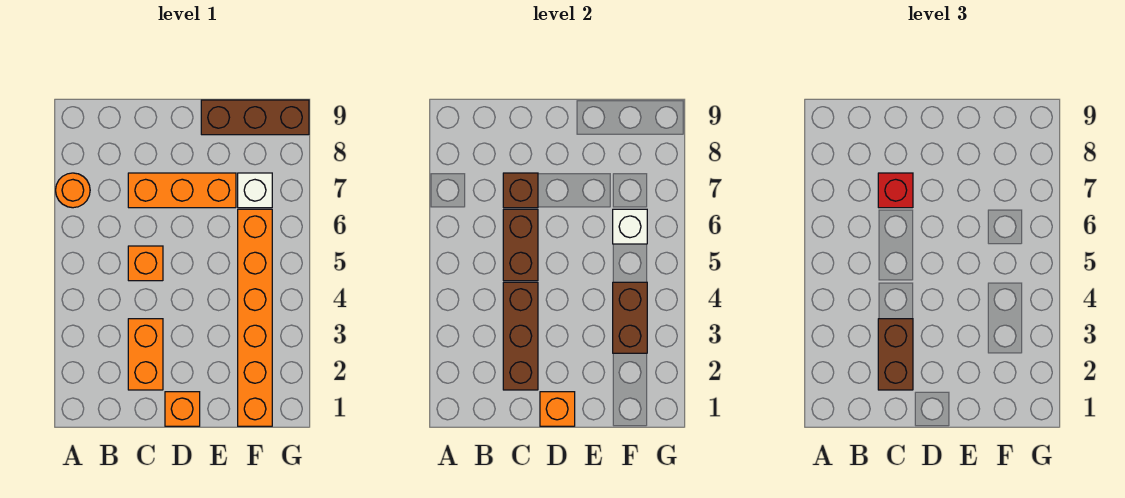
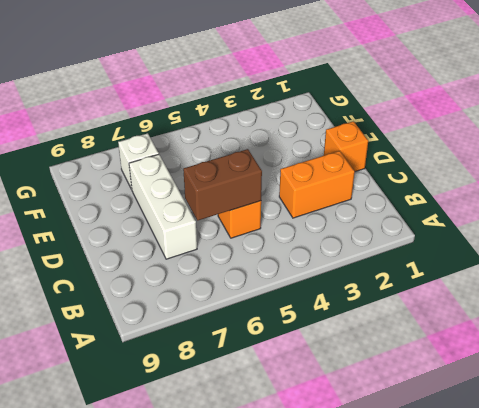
white 1x3 brick [129,154,197,259] -> orange 1x3 brick [128,173,236,208]
none -> orange 1x1 round brick [56,173,90,208]
none -> brown 1x3 brick [201,100,309,135]
none -> orange 1x6 brick [238,209,272,426]

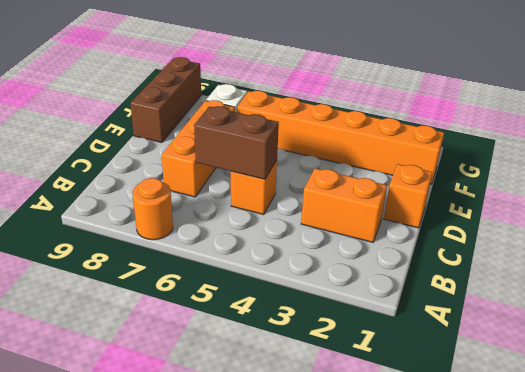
none -> brown 1x3 brick [503,282,538,390]
none -> brown 1x1 brick [503,173,538,208]
none -> orange 1x1 brick [540,392,575,426]

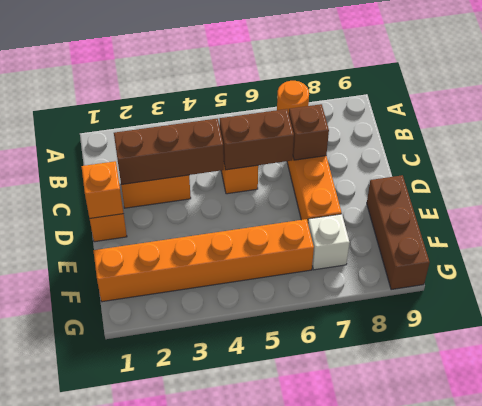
none -> brown 1x2 brick [613,282,647,353]
none -> white 1x1 brick [613,209,647,244]
none -> brown 1x2 brick [878,319,913,390]

